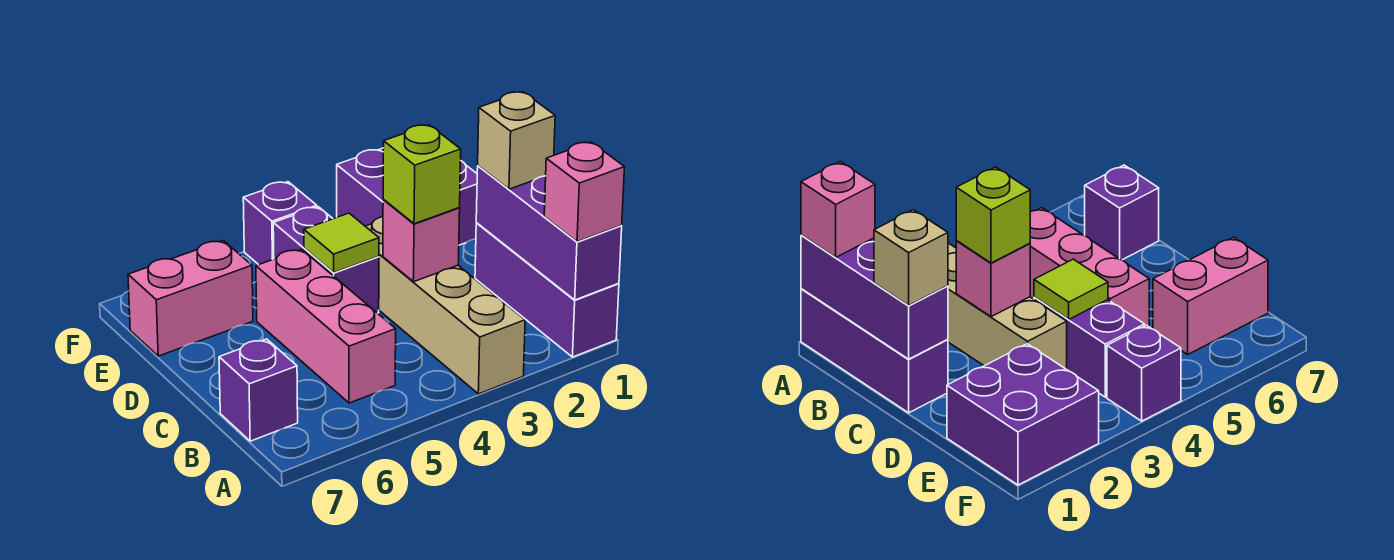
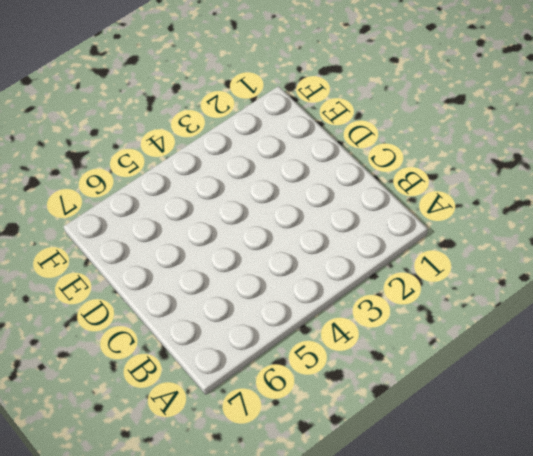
none -> purple 1x3 brick [475,223,619,357]
none -> tan 1x4 brick [366,217,525,394]
none -> pink 1x3 brick [256,249,396,403]

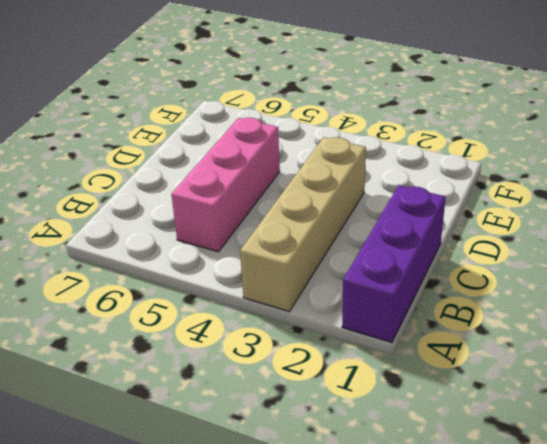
none -> purple 1x1 brick [219,339,298,441]
none -> purple 1x2 brick [273,207,379,313]
none -> purple 2x2 brick [337,148,477,245]

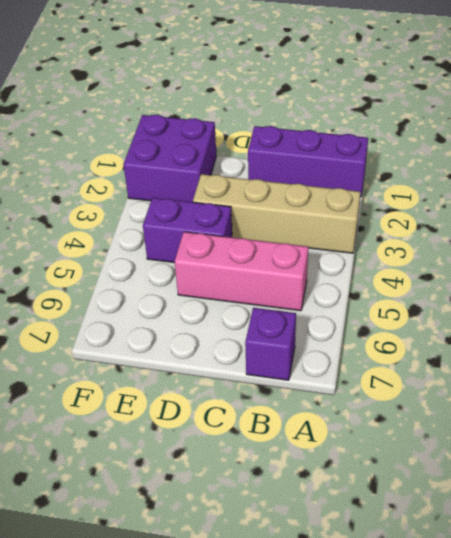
none -> pink 1x2 brick [128,241,253,356]
none -> purple 1x1 brick [243,182,317,265]
none -> purple 1x3 brick [476,166,622,300]

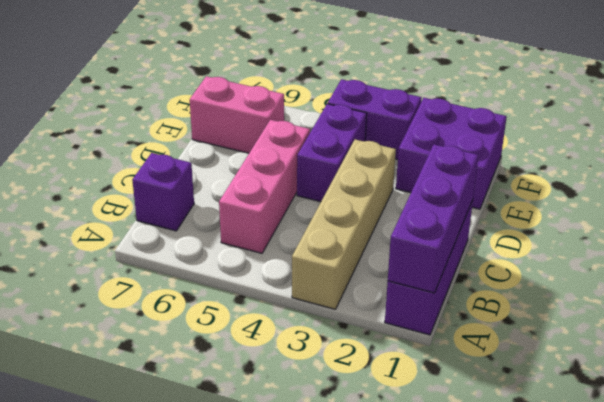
purple 1x2 brick [328,79,422,160] -> purple 1x1 brick [243,182,317,265]
none -> pink 1x1 brick [383,199,460,282]
none -> lime 1x1 tile [304,213,379,273]
none -> pink 1x1 brick [544,142,625,242]

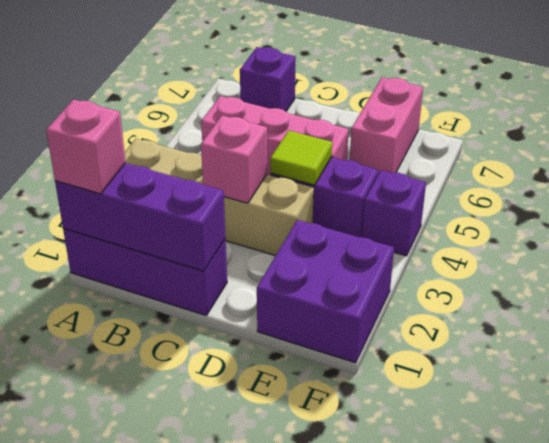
none -> tan 1x1 brick [478,92,555,189]
none -> lime 1x1 brick [383,125,461,224]

